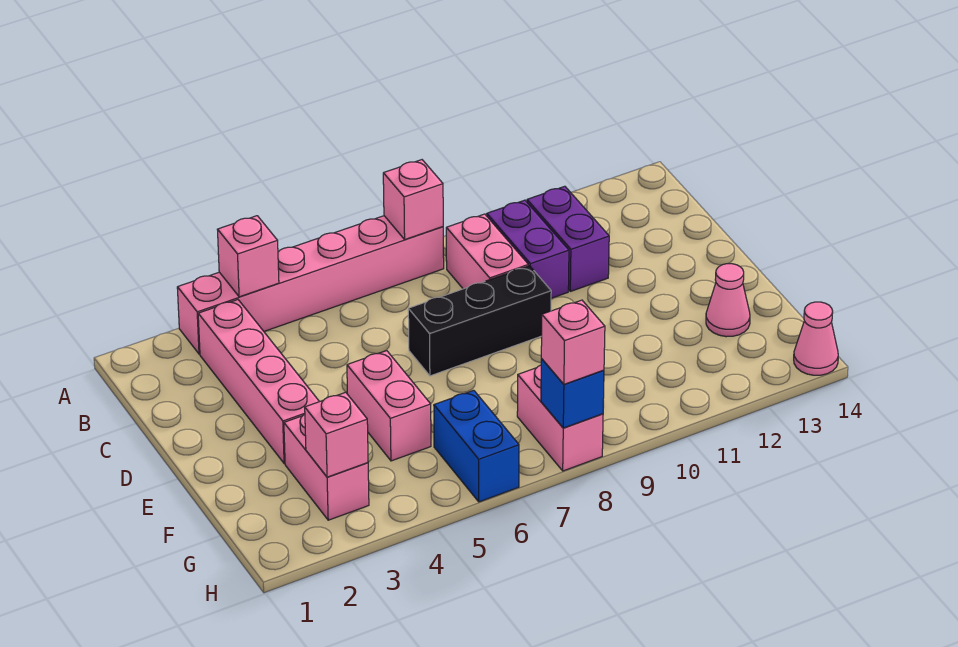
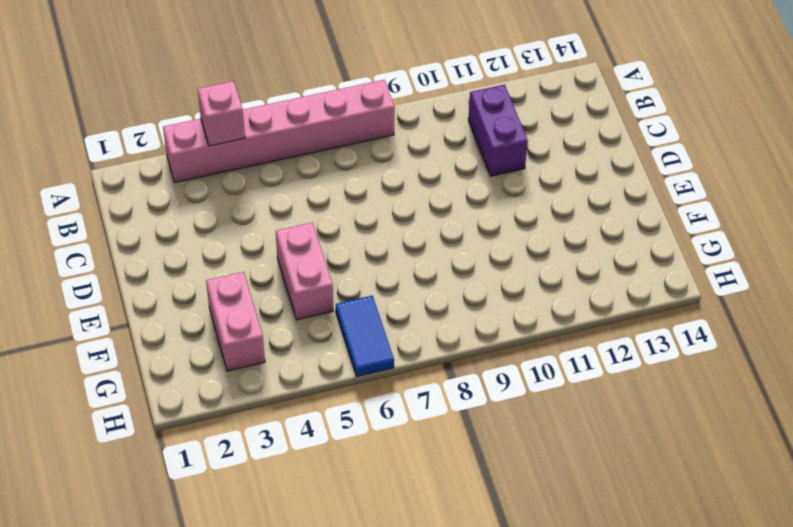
blue 1x2 tile [336,296,394,377] -> blue 1x2 brick [434,390,519,502]
none -> pink 1x4 brick [198,300,319,464]
none -> pink 1x2 brick [446,214,528,289]
none -> purple 1x2 brick [487,200,569,298]

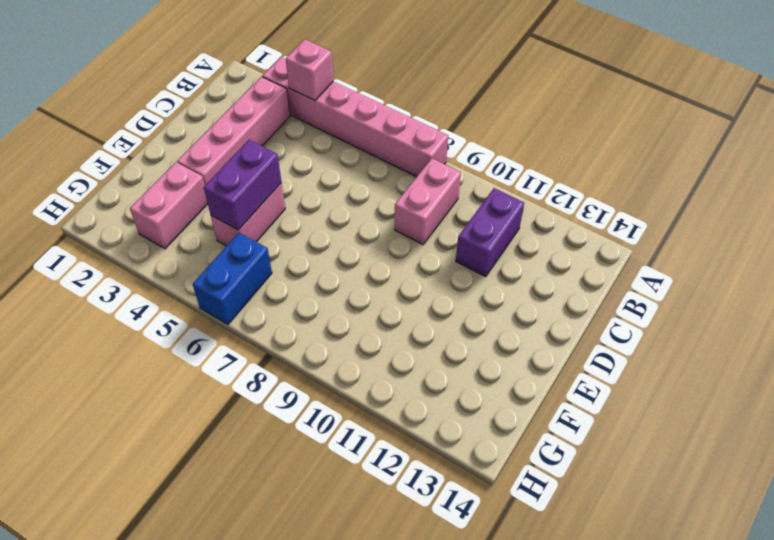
purple 1x2 brick [204,140,282,230] -> purple 1x2 brick moved to [487,200,569,298]
none -> black 1x3 brick [408,266,551,376]
none -> pink 1x1 cone [706,264,750,337]
none -> pink 1x2 brick [517,365,603,471]

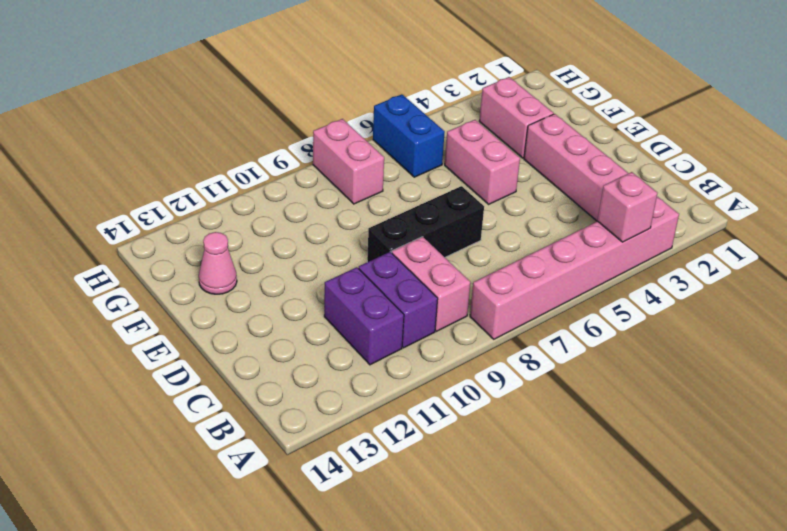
none -> pink 1x1 cone [794,302,838,375]
none -> pink 1x1 brick [383,160,443,239]
none -> pink 1x1 brick [305,392,368,477]

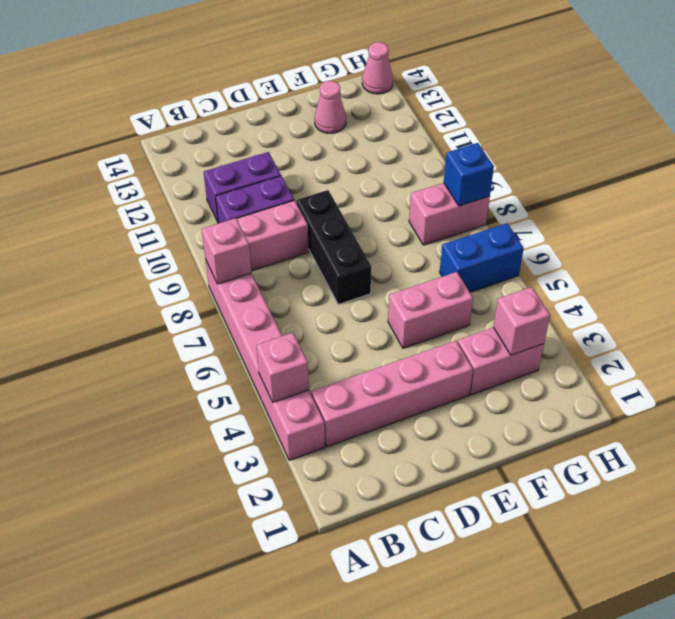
none -> pink 1x1 brick [541,300,605,384]

